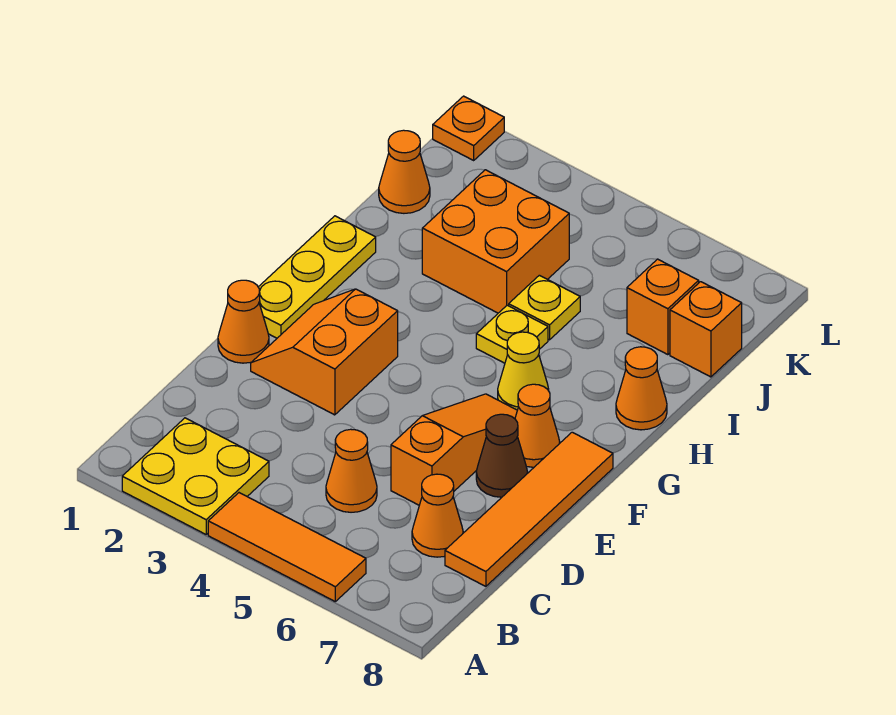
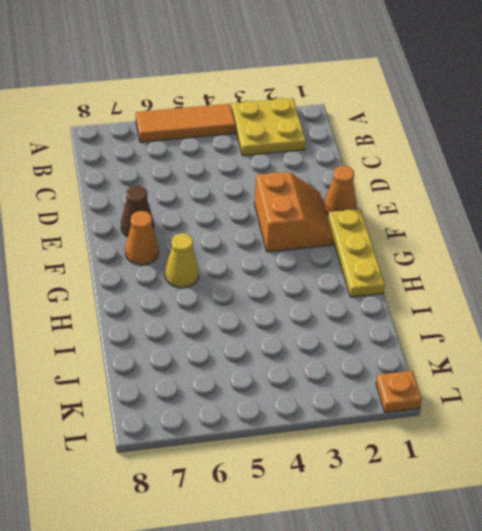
none -> orange 1x1 cone [326,429,377,512]
none -> orange 1x1 cone [412,474,463,557]
none -> orange 1x4 tile [445,432,613,586]

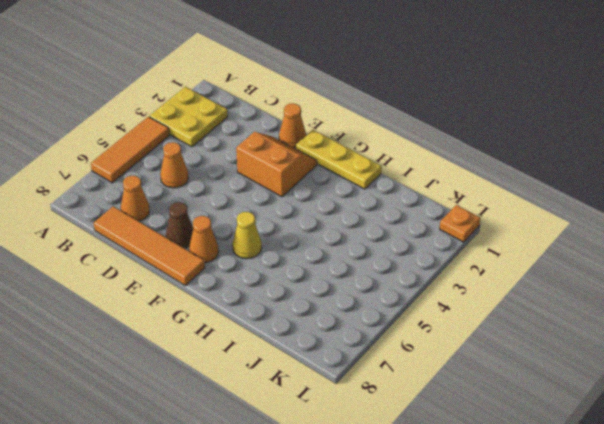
none -> orange 1x3 slope [391,394,517,505]
none -> yellow 1x1 plate [476,305,548,363]
none -> orange 1x1 cone [616,347,667,430]

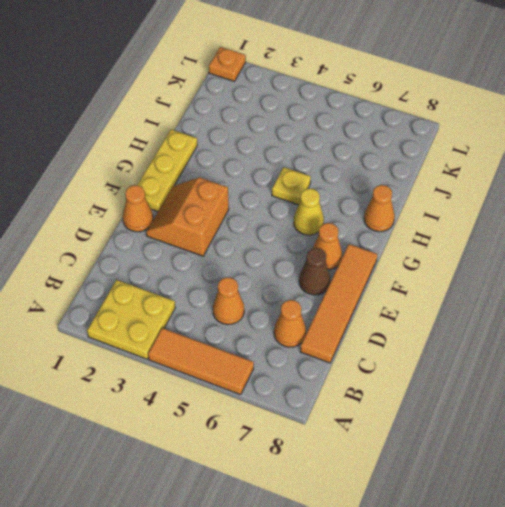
none -> orange 1x3 slope [391,394,517,505]
none -> orange 2x2 brick [422,170,569,313]
none -> yellow 1x1 plate [509,275,580,340]

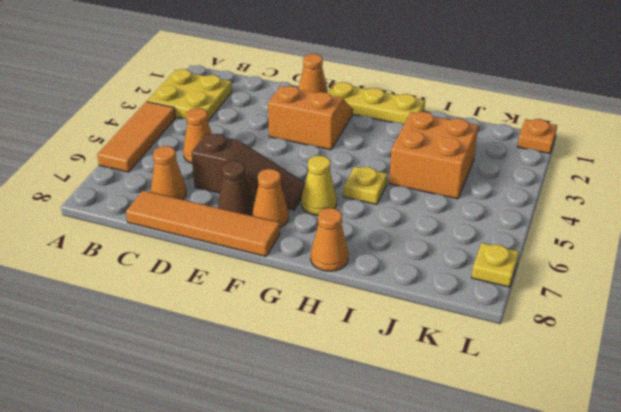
brown 1x3 slope [191,134,305,210] -> orange 1x3 slope [391,394,517,505]
yellow 1x1 plate [472,243,519,287] -> yellow 1x1 plate moved to [509,275,580,340]
none -> orange 1x1 cone [379,130,430,213]
none -> orange 1x1 brick [627,259,699,355]
none -> orange 1x1 brick [670,282,742,377]

